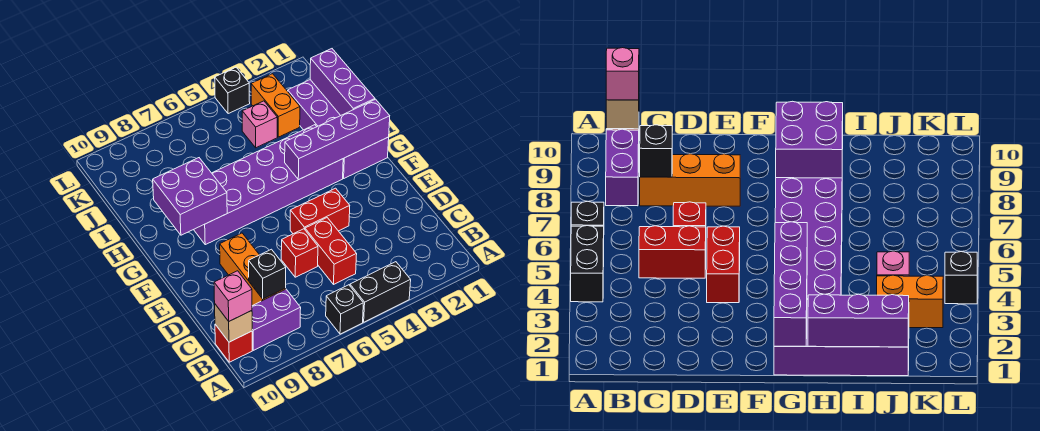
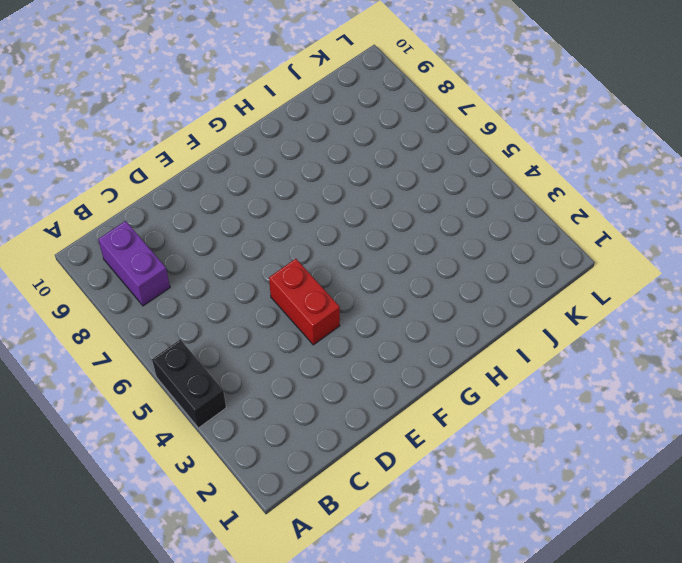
none -> black 1x1 brick [326,285,363,334]
none -> red 1x1 brick [215,325,252,362]
none -> red 1x2 brick [305,218,357,284]

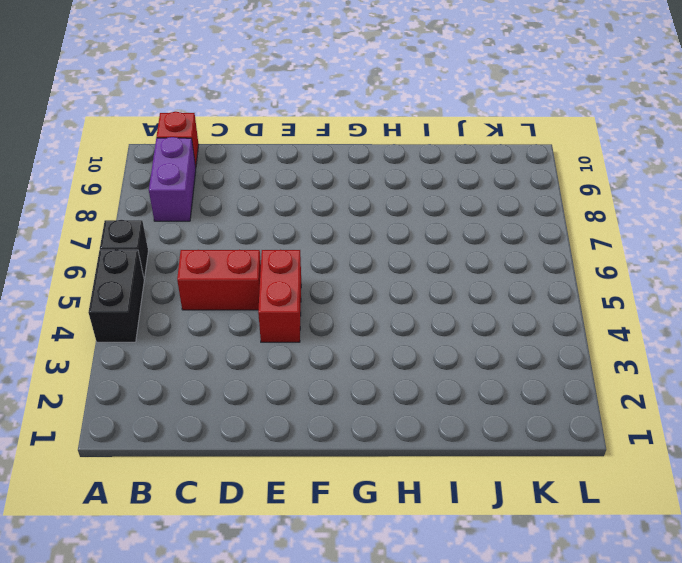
none -> orange 1x3 brick [220,233,286,306]
none -> red 1x1 brick [281,229,318,277]
none -> purple 2x4 brick [288,80,389,178]

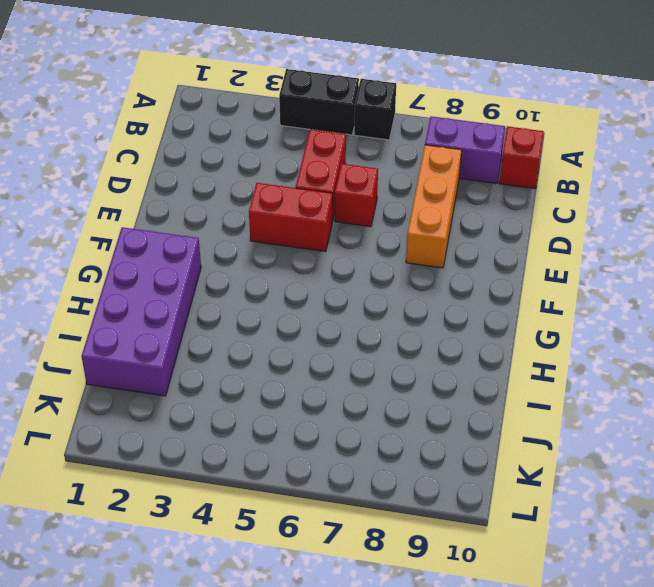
none -> purple 2x6 brick [194,125,343,245]
none -> orange 1x2 brick [251,74,300,137]
none -> pink 1x1 brick [242,101,277,148]

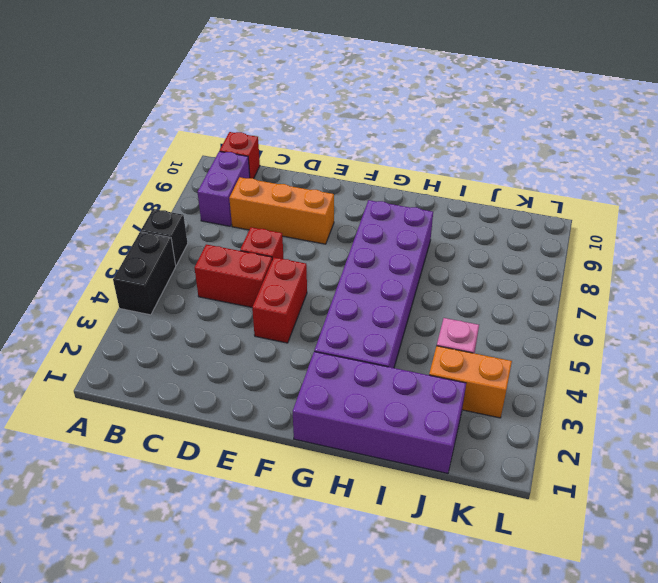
none -> black 1x1 brick [215,67,250,114]
none -> tan 1x1 brick [215,304,252,342]
none -> black 1x1 brick [249,249,286,299]

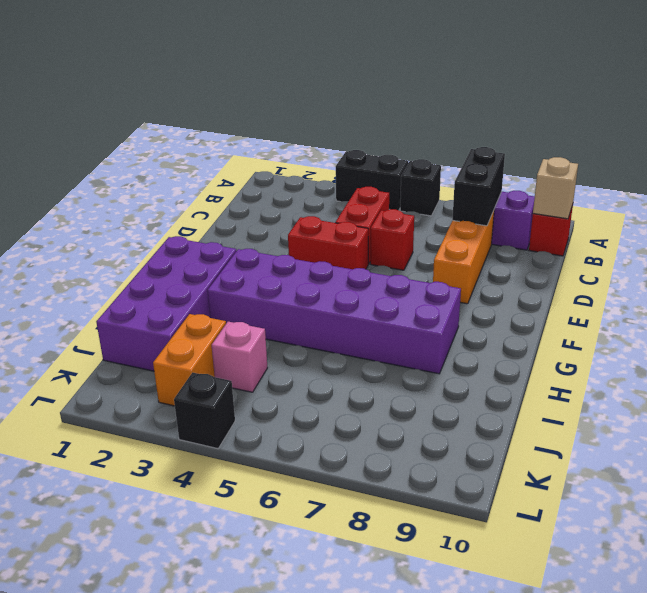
black 1x2 brick [452,147,505,226] -> black 1x1 brick [249,249,286,299]
none -> purple 1x4 brick [285,99,390,180]
none -> purple 2x2 brick [153,158,227,235]
none -> purple 1x3 brick [310,49,375,115]

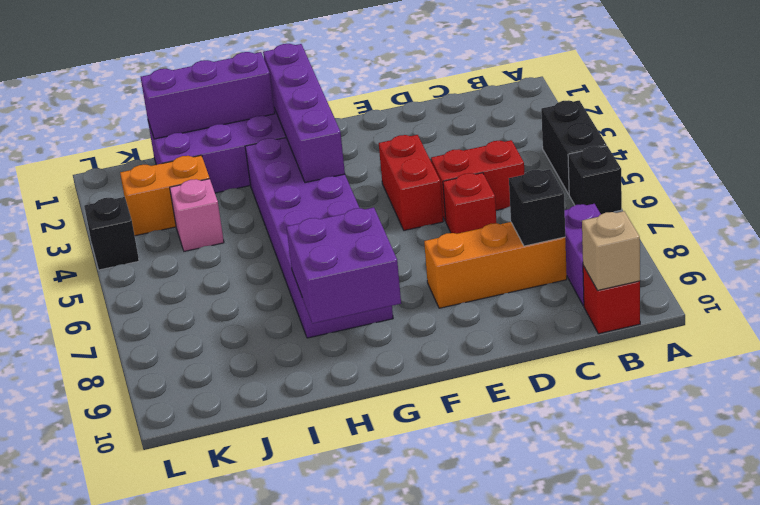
none -> pink 1x1 brick [214,271,252,321]

